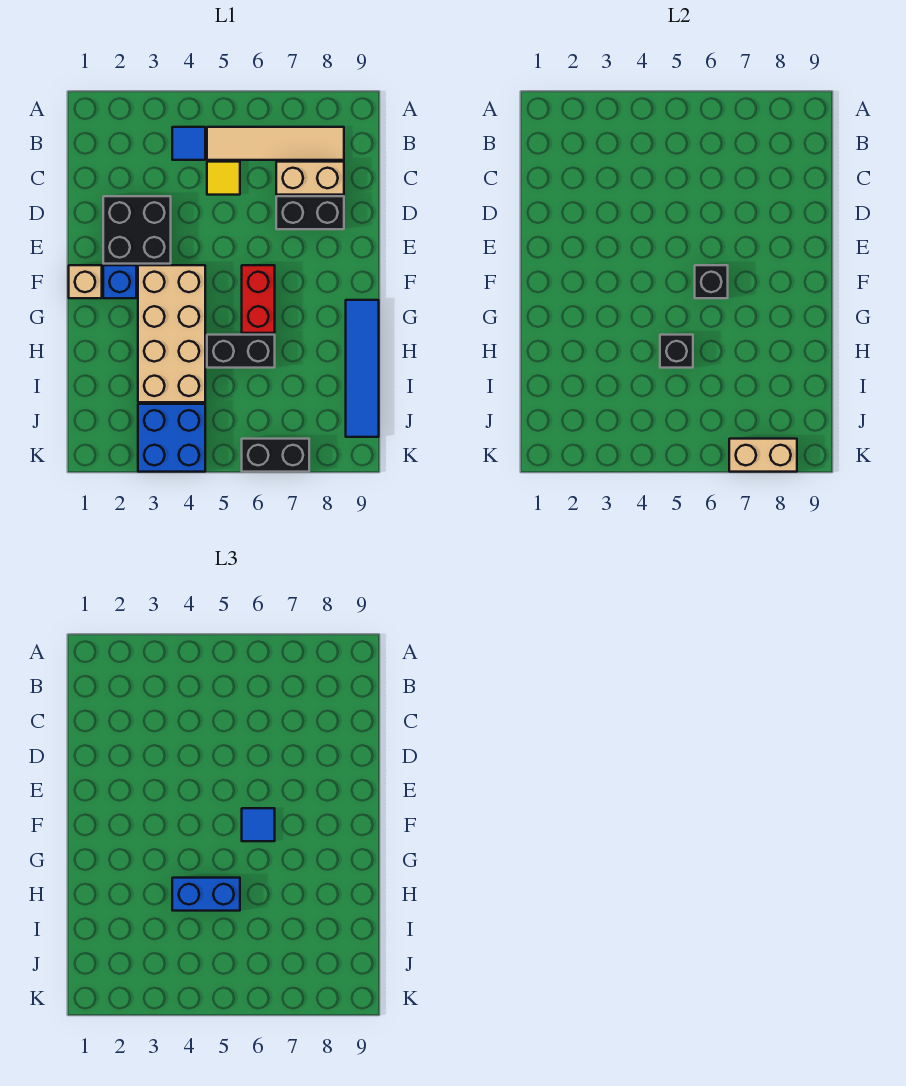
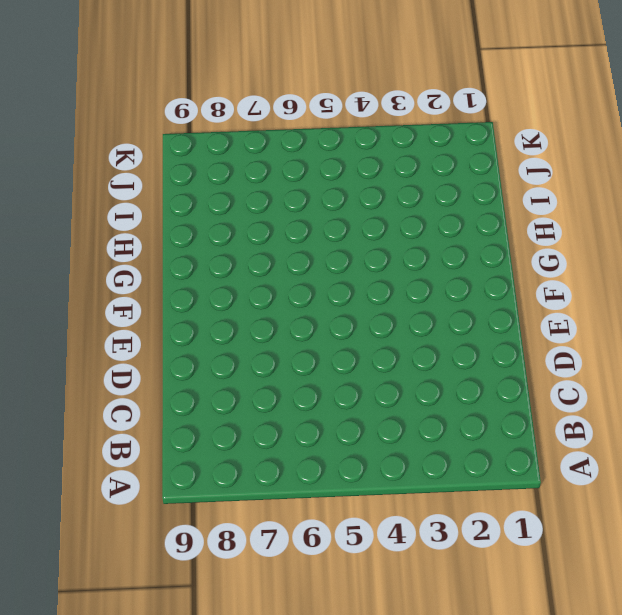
none -> blue 1x1 tile [172,127,205,160]
none -> tan 1x4 tile [207,127,344,160]
none -> yellow 1x1 tile [207,162,240,195]

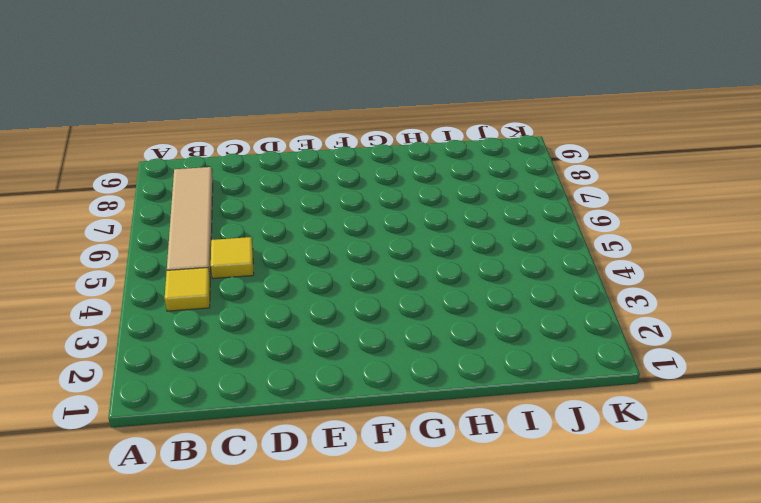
yellow 1x1 tile [165,267,210,311] -> blue 1x1 tile [172,127,205,160]
none -> tan 1x2 brick [276,162,344,195]
none -> black 2x2 brick [103,196,171,264]
none -> black 1x2 brick [276,196,344,229]

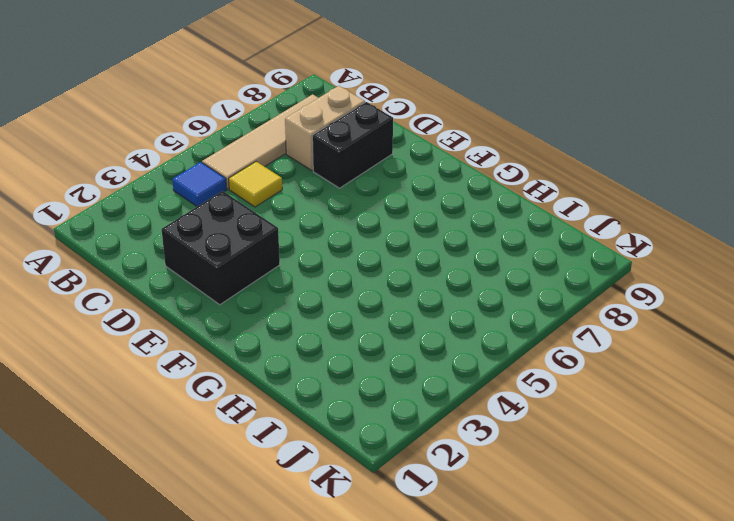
none -> tan 1x1 brick [69,265,102,298]
none -> blue 1x1 brick [103,265,136,298]
none -> tan 2x4 brick [138,265,205,402]

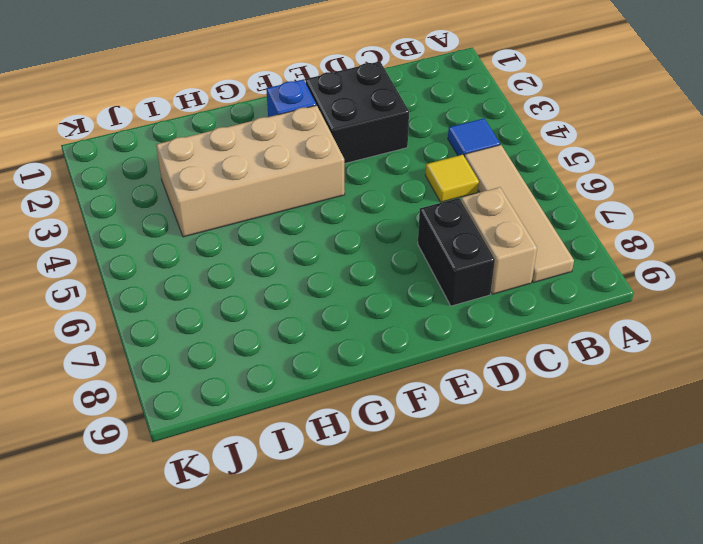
none -> tan 1x1 brick [69,265,102,298]
none -> red 1x2 brick [242,265,275,333]
none -> blue 1x4 tile [346,300,379,437]

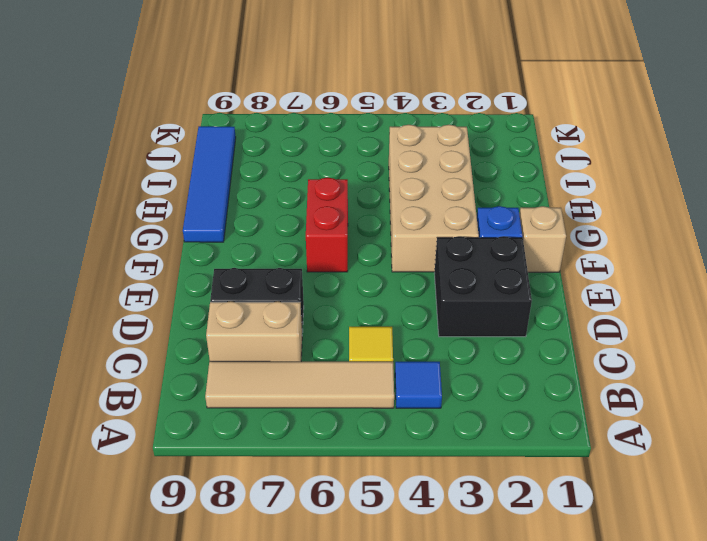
none -> black 1x2 brick [207,335,275,368]
none -> blue 2x2 brick [138,404,205,472]
none -> black 1x2 brick [242,439,309,472]

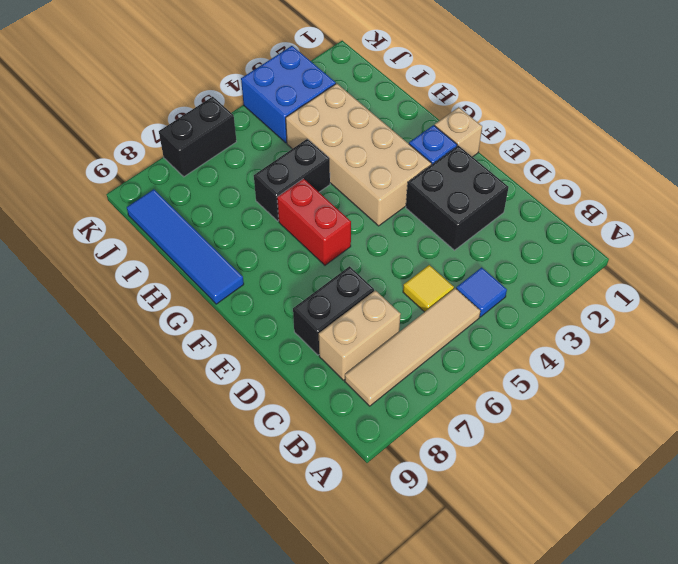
none -> black 1x1 brick [695,265,728,298]
none -> black 1x1 brick [660,335,693,368]
none -> tan 1x2 brick [729,439,797,472]

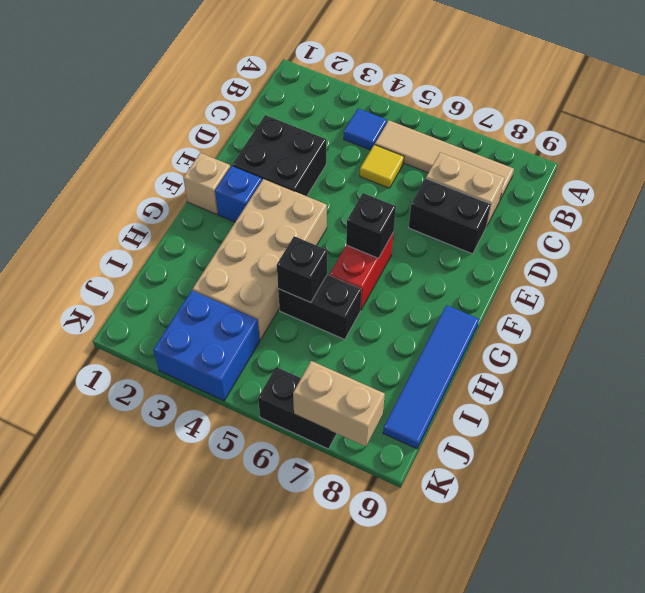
none -> blue 1x1 tile [242,808,275,841]
none -> blue 1x2 brick [172,878,240,911]

